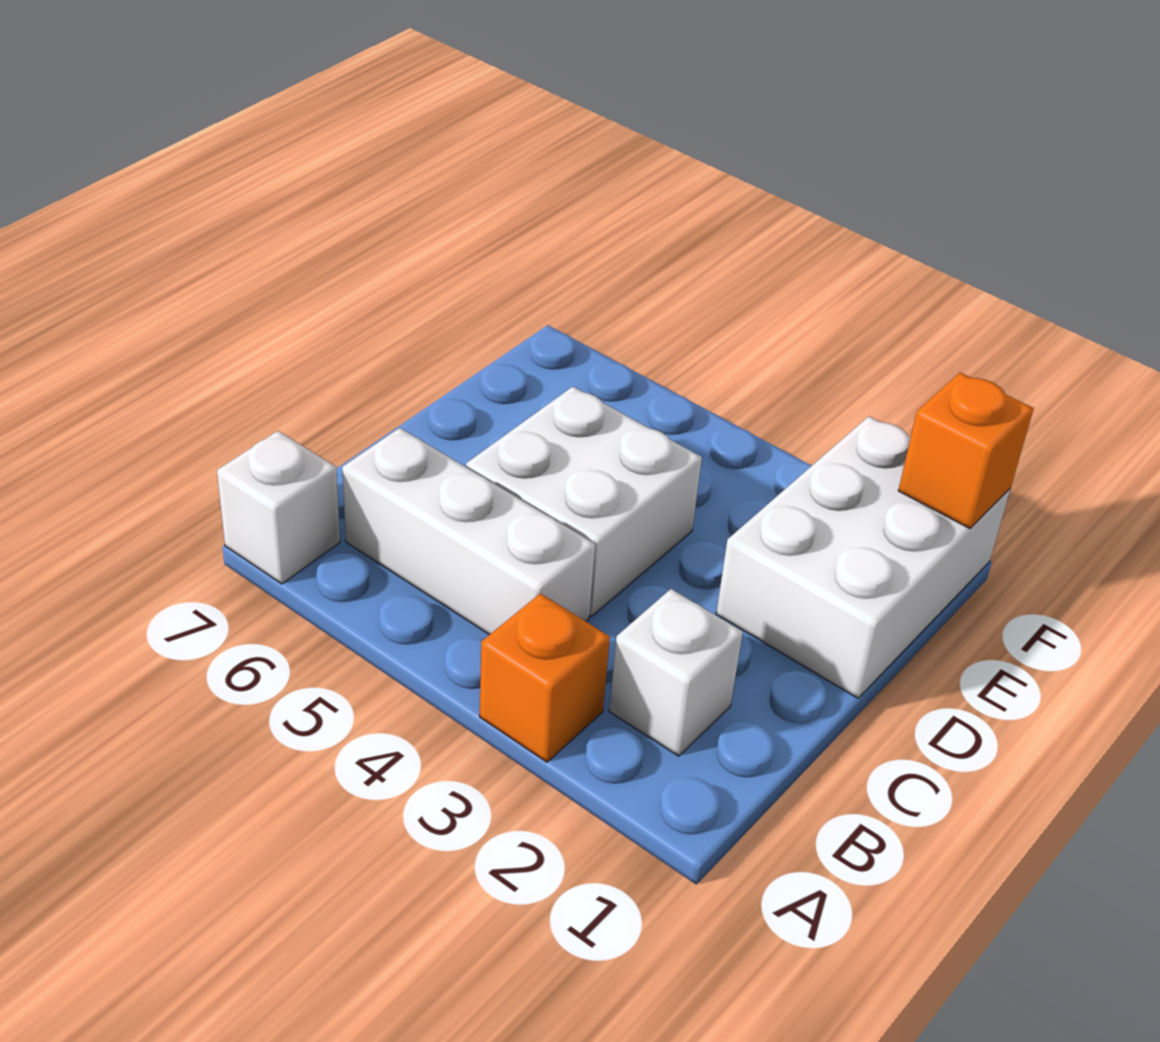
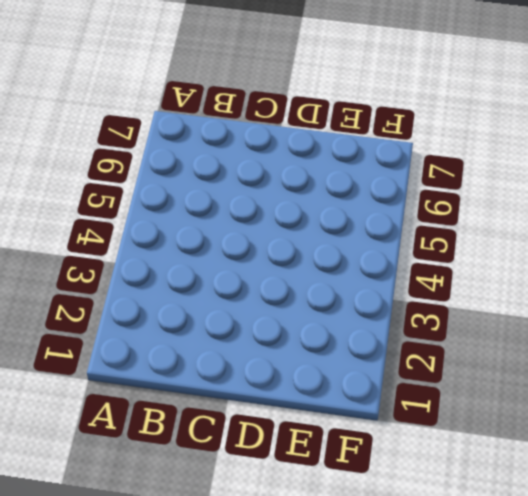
none -> orange 1x1 brick [480,593,610,762]
none -> white 1x1 brick [217,431,340,584]

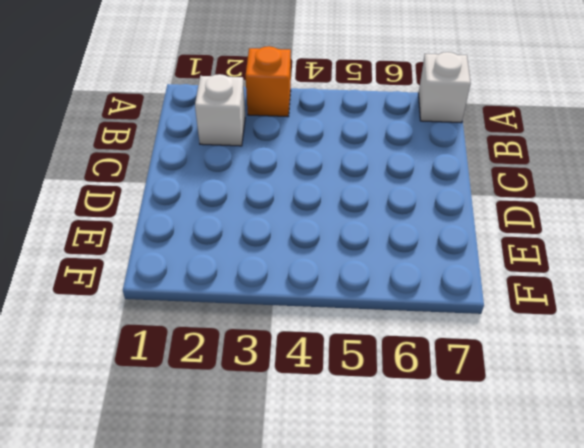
none -> white 1x3 brick [342,428,595,635]
none -> white 2x2 brick [466,387,702,616]

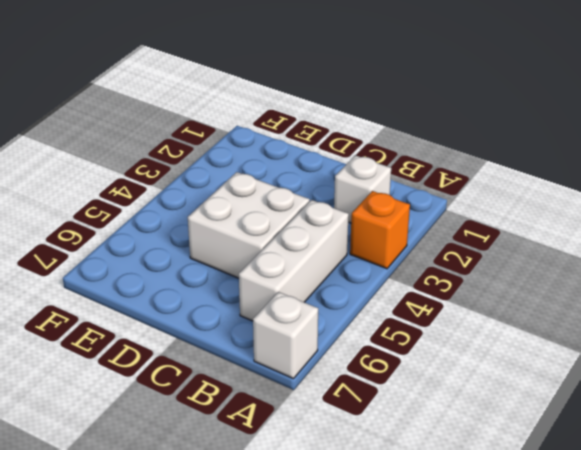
none -> white 2x3 brick [716,416,1010,698]
none -> orange 1x1 brick [898,373,1034,529]

